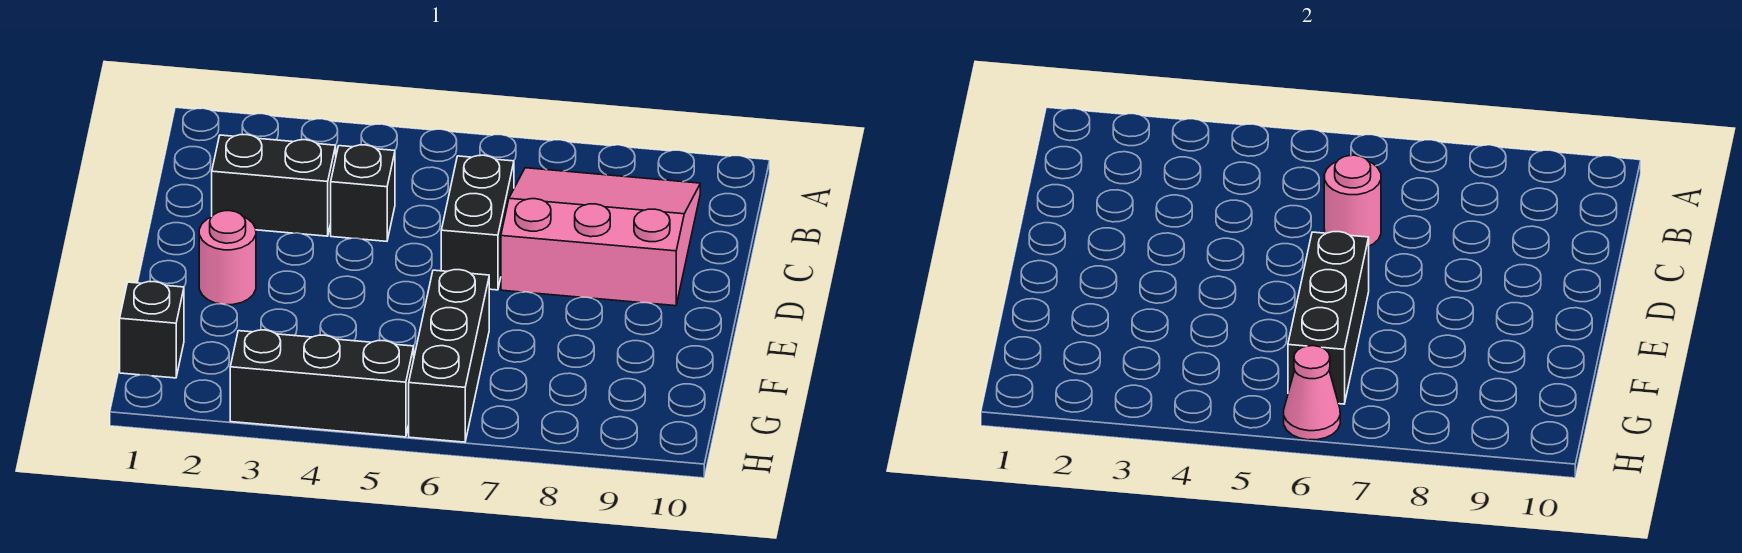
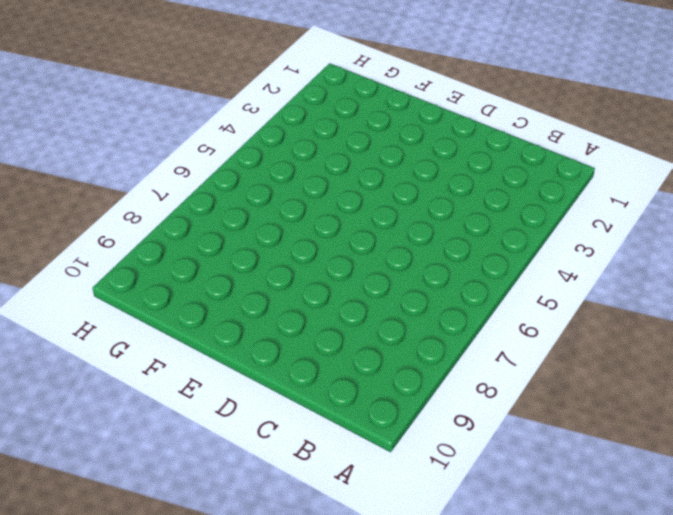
none -> pink 3x3 slope [501,168,700,306]
none -> black 1x2 brick [212,135,336,236]

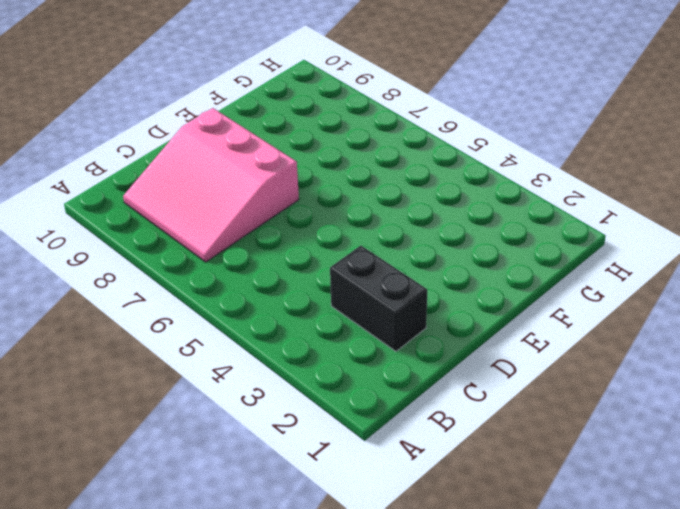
none -> black 1x1 brick [331,145,395,241]
none -> black 1x2 brick [441,155,514,290]

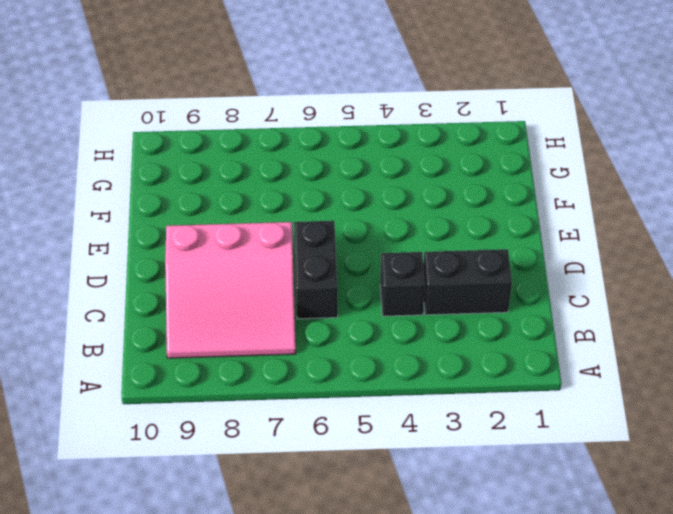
none -> pink 1x1 round brick [199,211,256,305]
none -> black 1x3 brick [409,270,489,442]

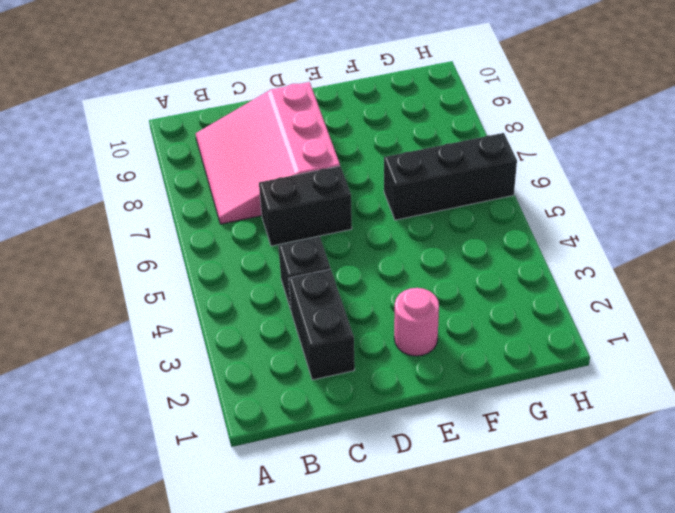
none -> black 1x1 brick [120,282,184,378]
none -> black 1x3 brick [230,330,414,437]

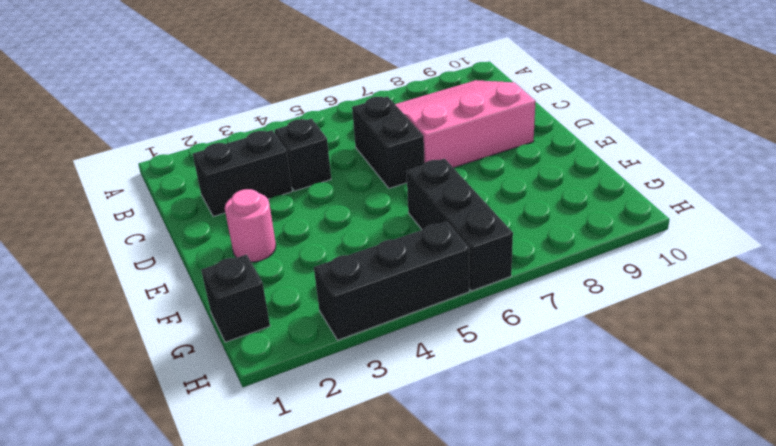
none -> pink 1x1 round brick [1324,155,1381,246]
none -> black 1x3 brick [1288,232,1369,404]

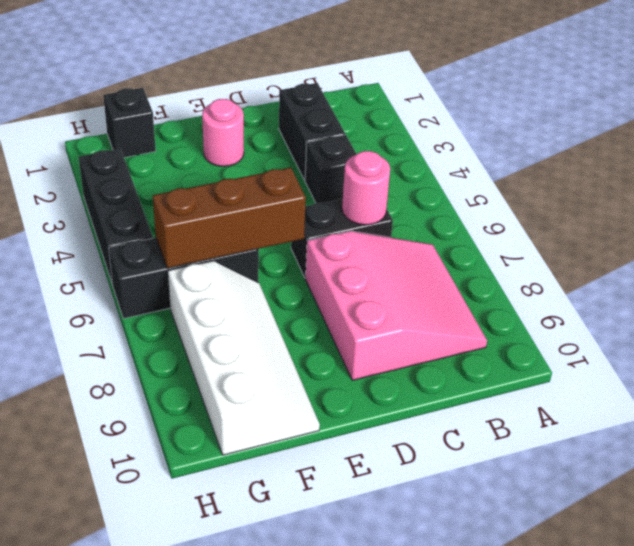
brown 1x3 brick [153,168,306,268] -> black 1x3 brick [1288,232,1369,404]
white 2x4 slope [168,261,320,455] -> none
none -> pink 1x1 cone [1284,346,1340,440]

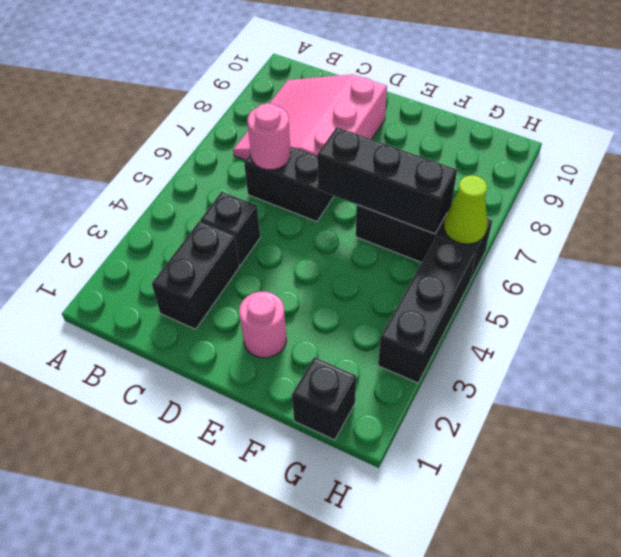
lime 1x1 cone [444,175,488,244] -> pink 1x1 cone [1284,346,1340,440]

